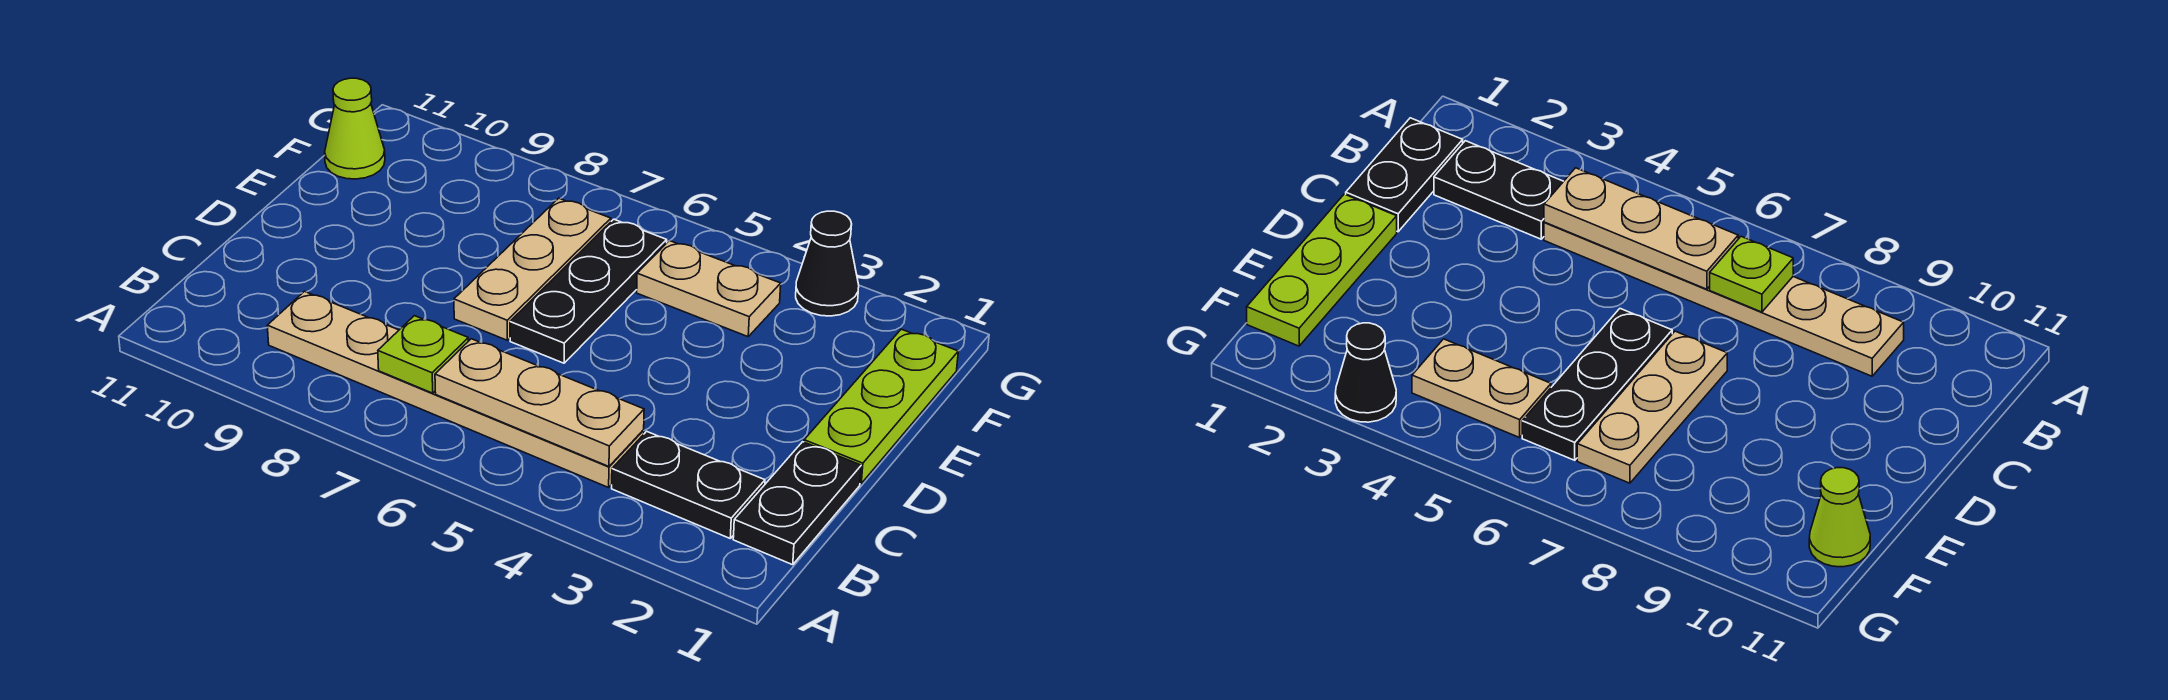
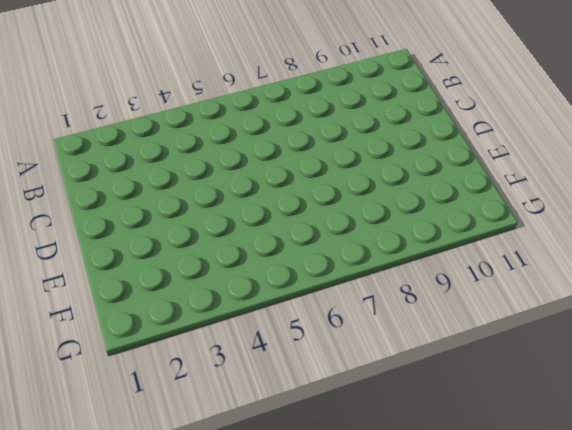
none -> black 1x2 plate [733,442,861,565]
none -> black 1x2 plate [612,431,765,538]

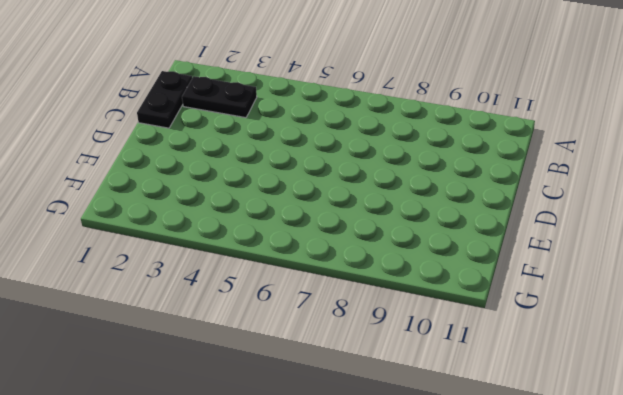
none -> tan 1x6 plate [267,291,644,488]
none -> lime 1x3 plate [804,329,958,483]

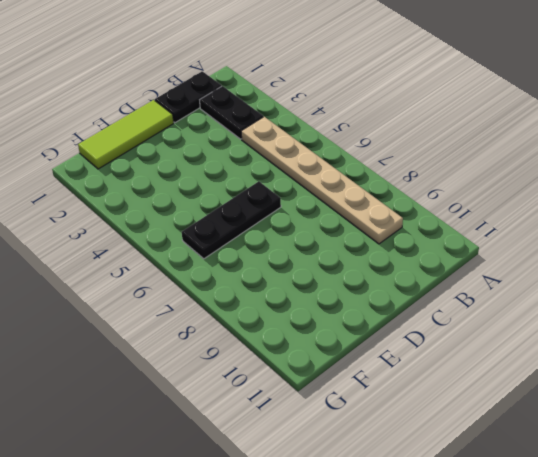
lime 1x3 tile [78,100,174,169] -> lime 1x3 plate [804,329,958,483]
none -> tan 1x3 plate [454,198,611,340]
none -> tan 1x2 plate [637,241,781,337]

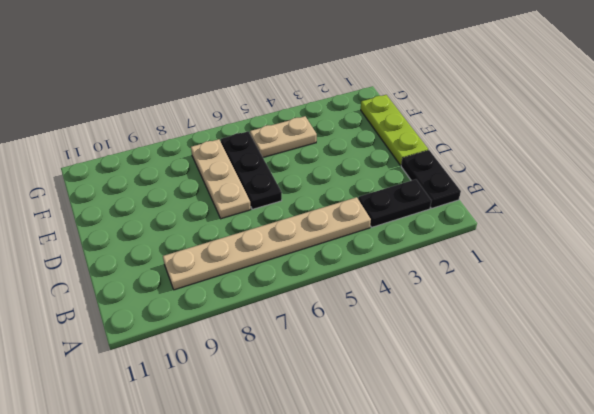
none -> lime 1x1 cone [325,78,385,179]
none -> black 1x1 cone [796,211,859,316]

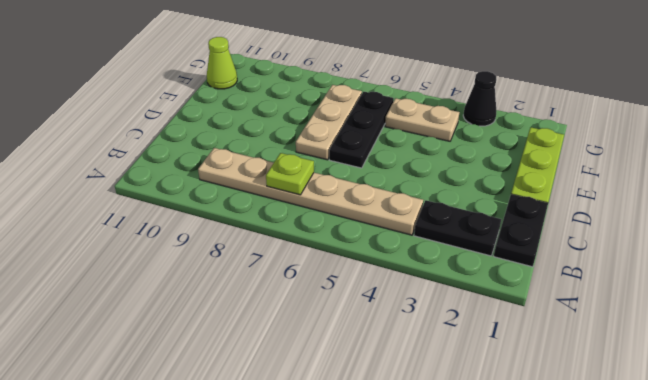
none -> tan 1x3 plate [435,339,644,466]

